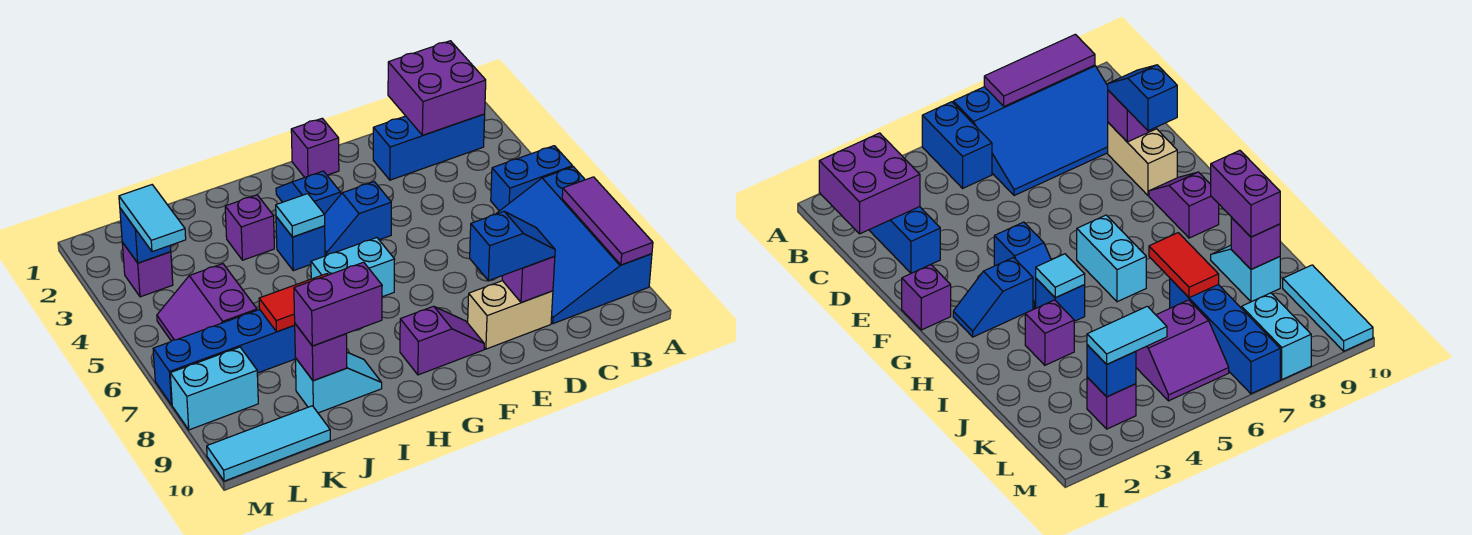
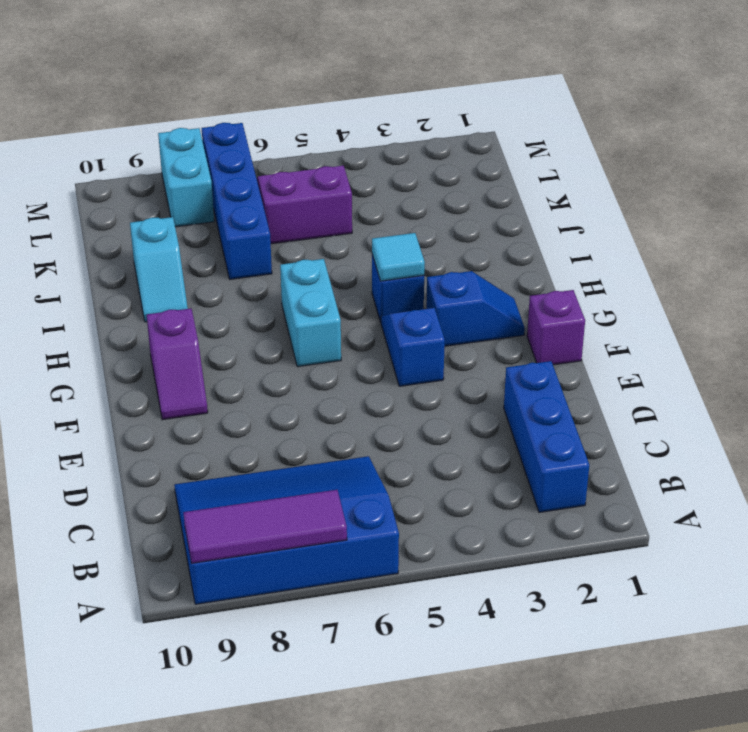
none -> blue 1x2 brick [491,146,573,211]
none -> tan 1x2 brick [468,281,553,349]
none -> purple 1x1 brick [225,195,274,260]

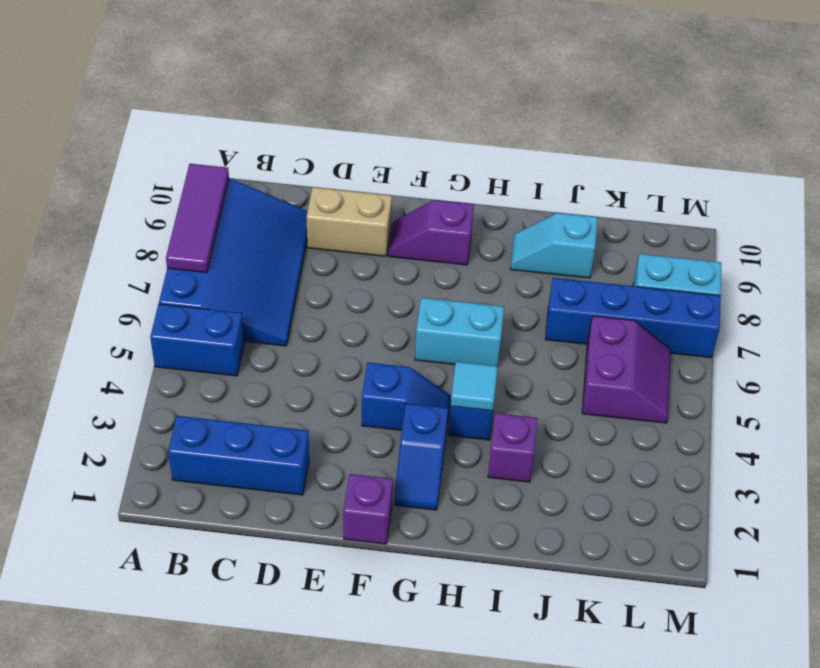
none -> cyan 1x3 tile [207,406,330,481]
none -> purple 1x1 brick [122,242,173,297]
none -> purple 2x2 brick [388,41,486,135]

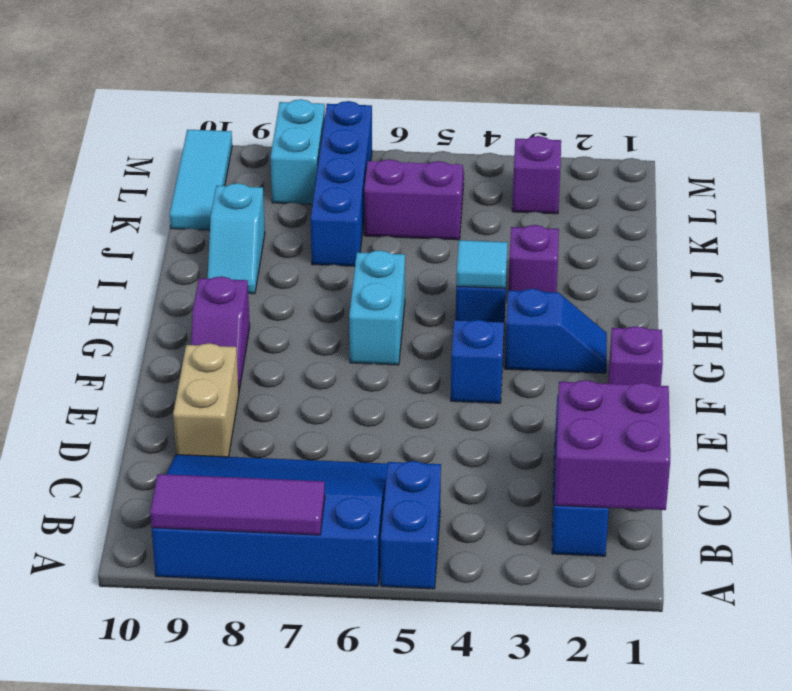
none -> purple 1x1 brick [502,256,555,303]
none -> red 1x2 tile [259,274,328,332]
none -> purple 1x1 brick [294,324,347,381]

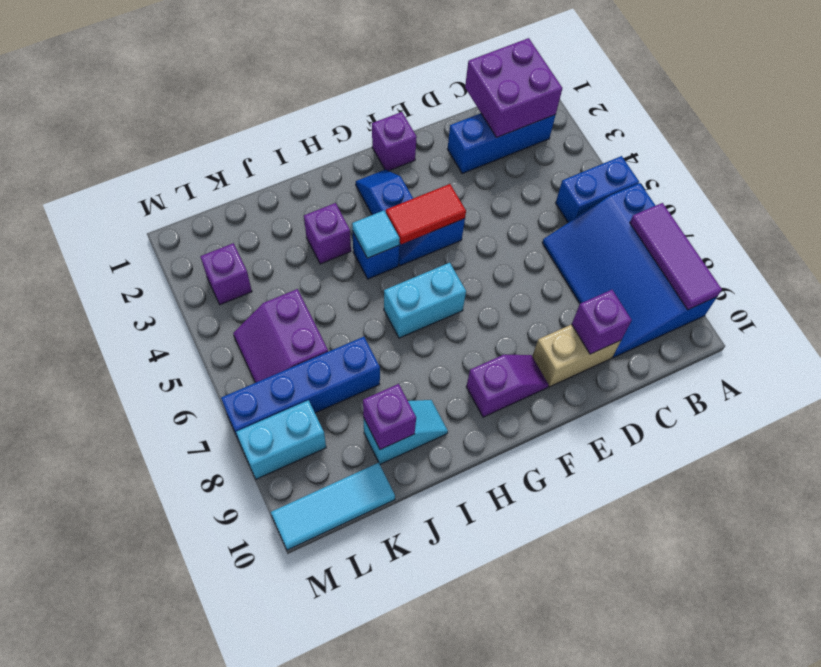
red 1x2 tile [386,184,466,244] -> red 1x2 tile moved to [259,274,328,332]
none -> blue 1x1 brick [120,208,171,263]
none -> blue 1x2 slope [470,212,555,281]
none -> purple 1x2 brick [294,262,382,346]

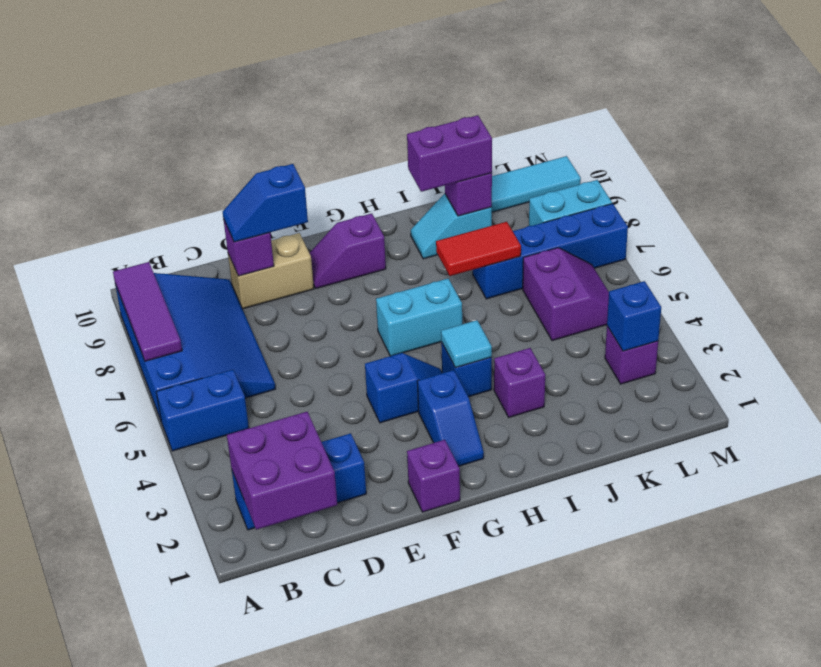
none -> cyan 1x2 tile [119,185,186,252]

